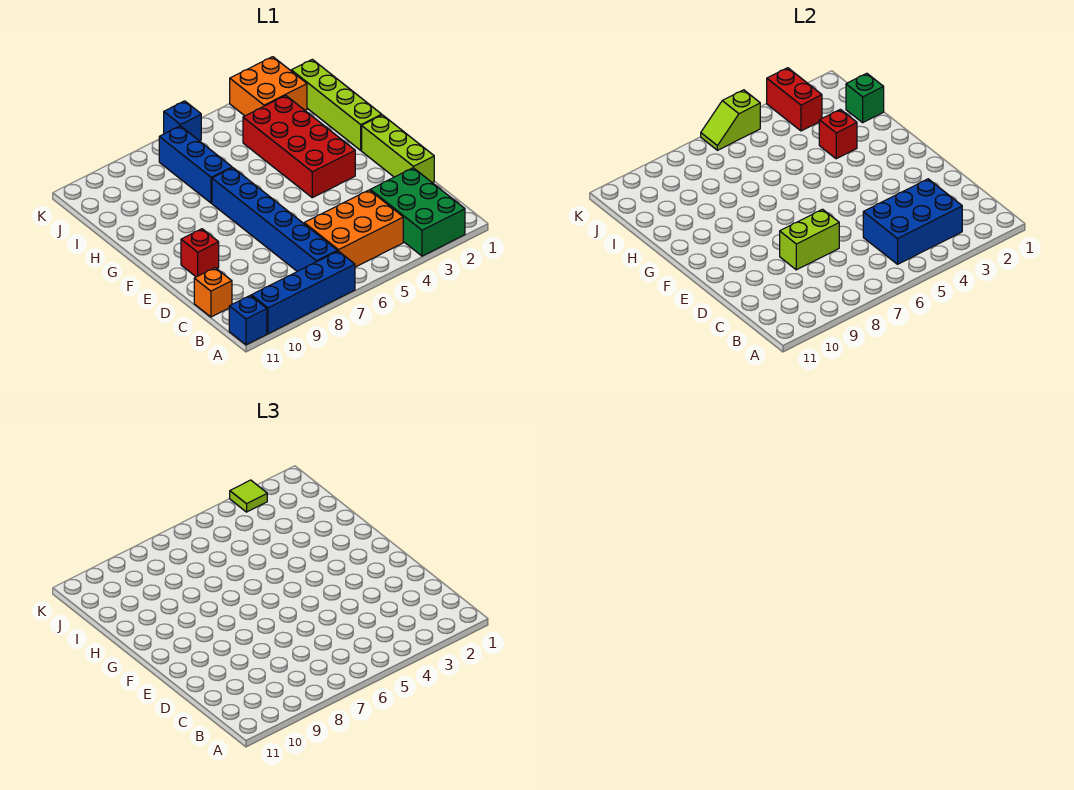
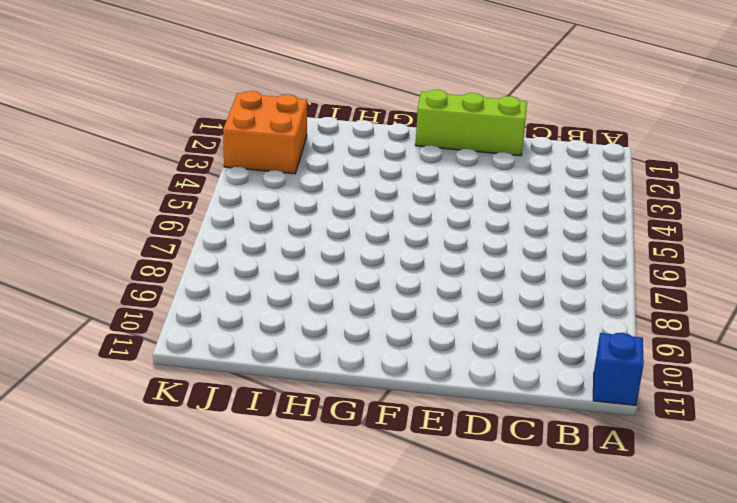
none -> green 2x3 brick [370,168,465,256]
none -> blue 1x4 brick [251,251,355,334]
none -> orange 2x3 brick [304,190,403,267]

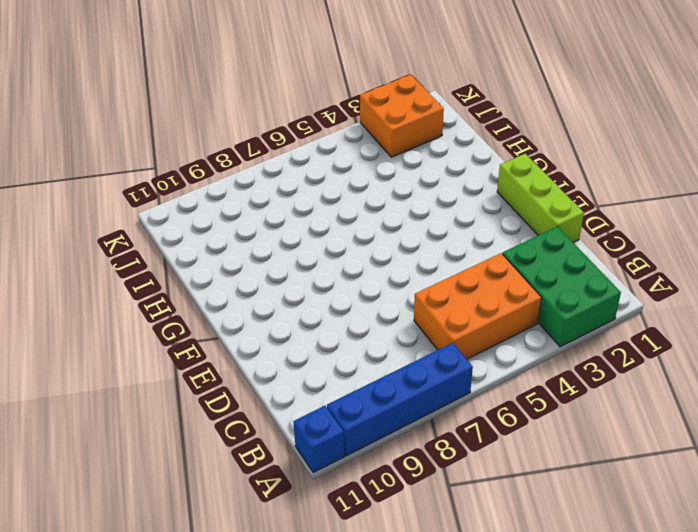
none -> blue 1x6 brick [212,168,337,271]
none -> orange 1x1 brick [194,268,232,317]
none -> red 1x1 brick [181,229,219,277]

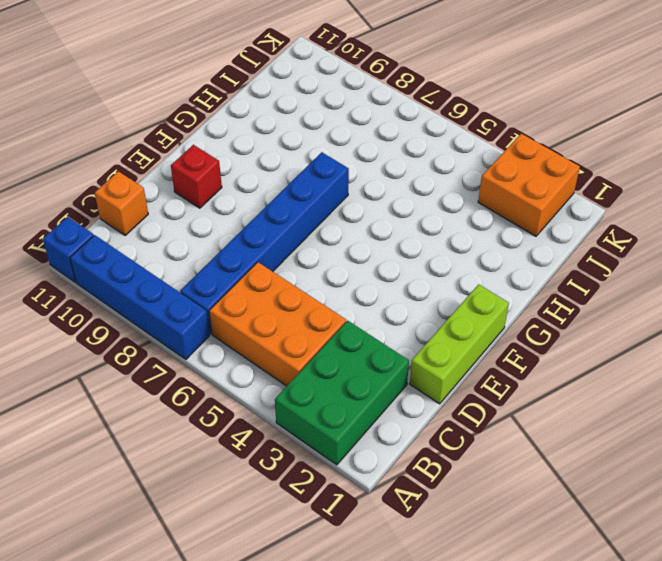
none -> red 2x4 brick [243,96,355,198]
none -> lime 1x4 brick [291,59,382,150]
none -> blue 1x3 brick [159,126,232,203]

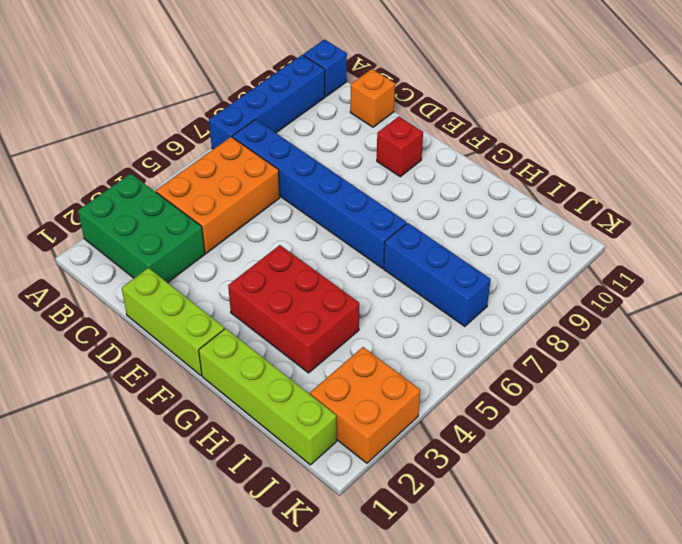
red 2x3 brick [228,245,359,373] -> red 2x4 brick [243,96,355,198]
none -> blue 1x1 brick [164,101,201,141]
none -> blue 2x3 brick [863,179,962,264]
none -> lime 1x2 brick [780,209,839,270]

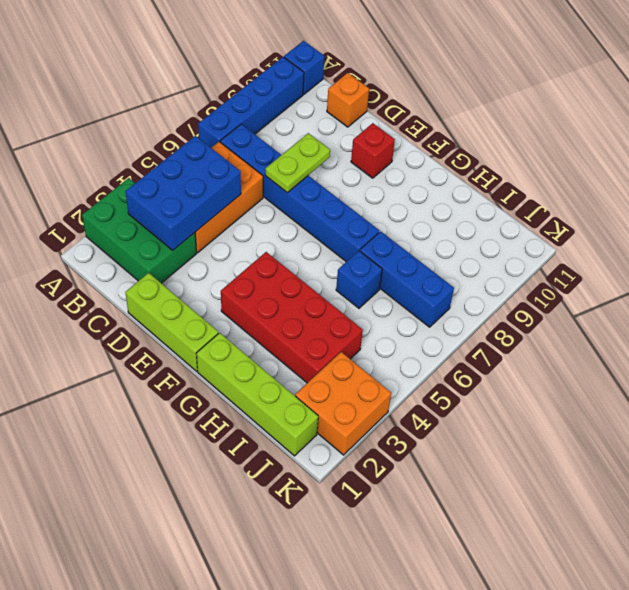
lime 1x2 plate [265,133,330,193] -> lime 1x2 brick [780,209,839,270]
blue 1x1 brick [336,251,382,308] -> blue 1x1 brick moved to [164,101,201,141]
none -> red 1x1 brick [819,109,857,159]
none -> green 1x1 brick [846,73,884,123]
none -> red 1x2 brick [767,68,822,131]

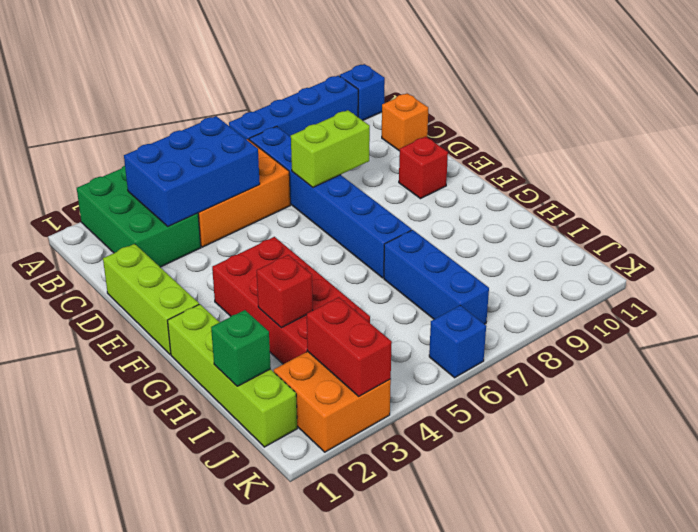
none -> lime 1x2 slope [701,90,760,150]
none -> lime 1x1 tile [230,480,267,512]

